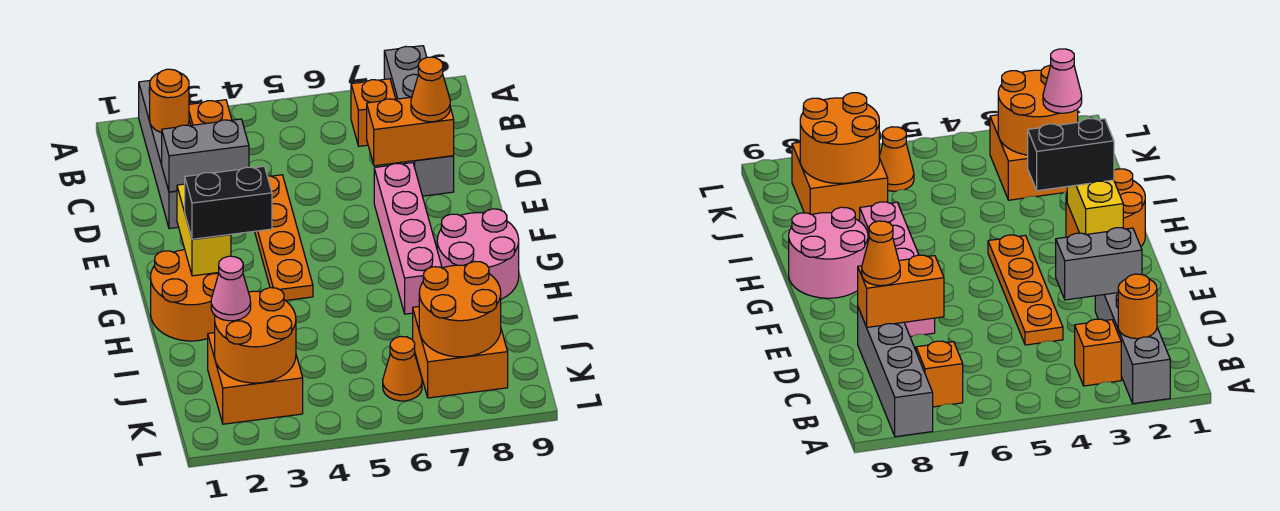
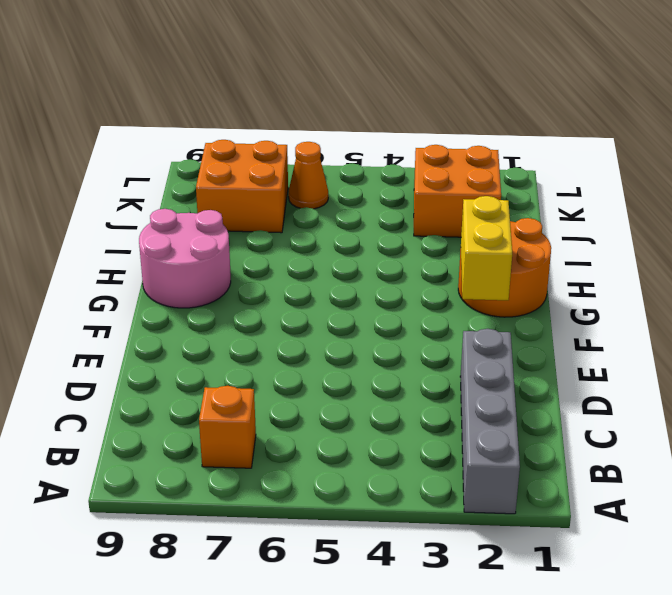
none -> grey 1x4 brick [384,46,454,196]
none -> orange 1x1 brick [189,100,232,125]
none -> orange 1x4 plate [255,175,313,301]

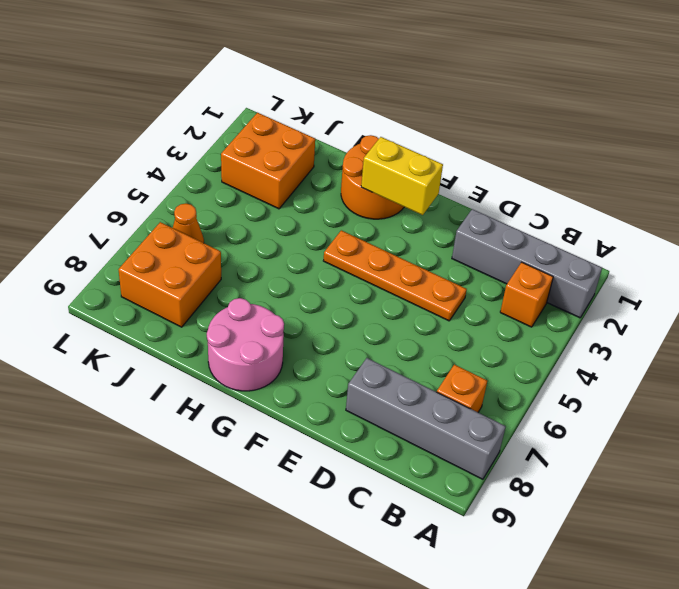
none -> pink 1x4 brick [374,163,442,314]
none -> orange 1x1 round brick [150,69,189,133]
none -> grey 1x2 brick [162,119,249,192]

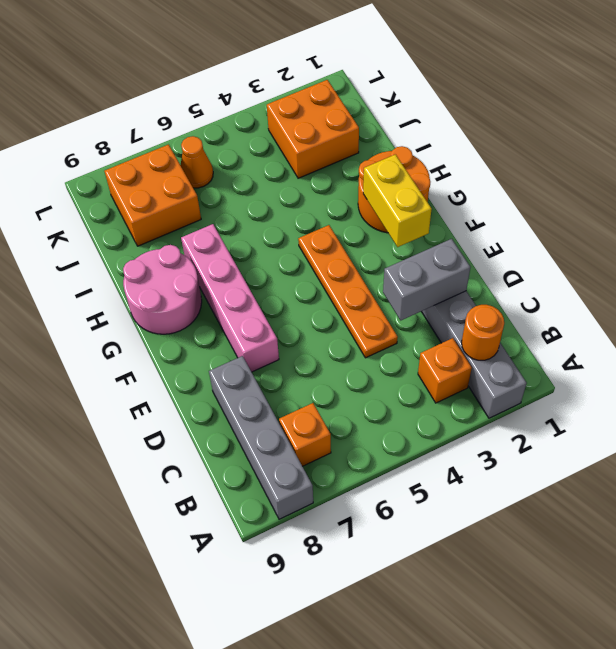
none -> orange 1x2 brick [367,97,454,166]
none -> orange 2x2 round brick [215,288,296,383]
none -> orange 2x2 round brick [419,261,501,357]

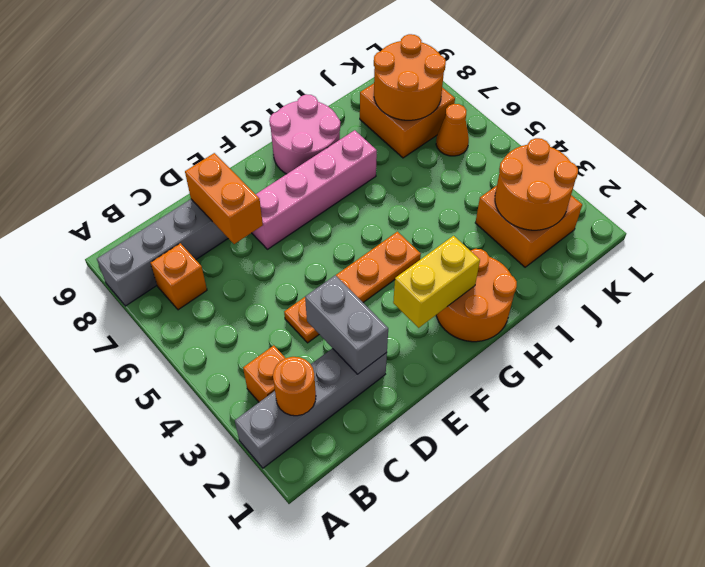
none -> orange 1x1 cone [411,57,450,122]
none -> black 1x2 brick [185,166,272,239]
none -> pink 1x1 cone [211,256,251,321]

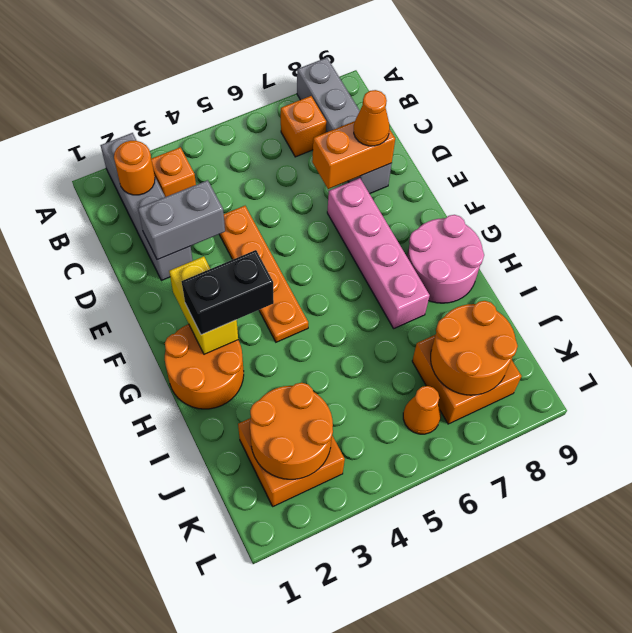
none -> pink 1x1 cone [211,256,251,321]

